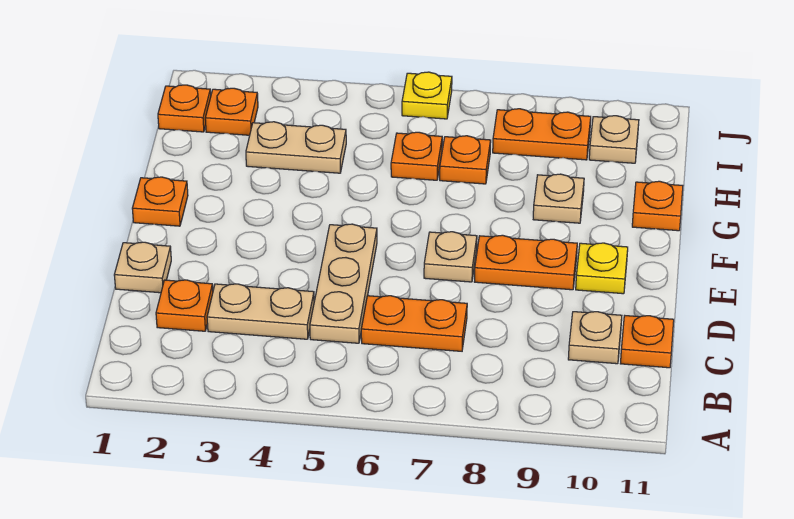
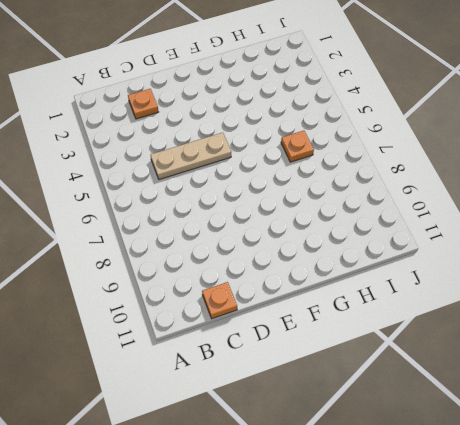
none -> tan 1x2 plate [207,284,314,339]
none -> orange 1x2 plate [361,296,467,351]
none -> tan 1x1 plate [568,312,622,364]

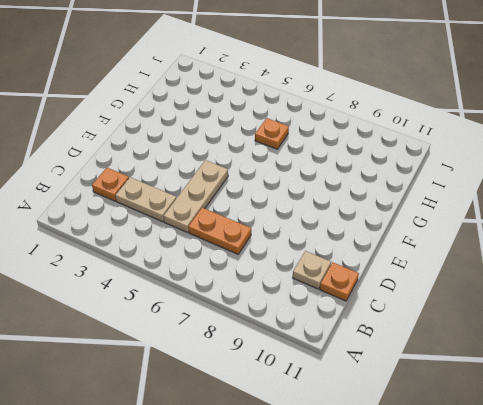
none -> tan 1x1 plate [114,242,171,293]
none -> tan 1x1 plate [424,232,477,282]
none -> orange 1x2 plate [474,235,577,290]

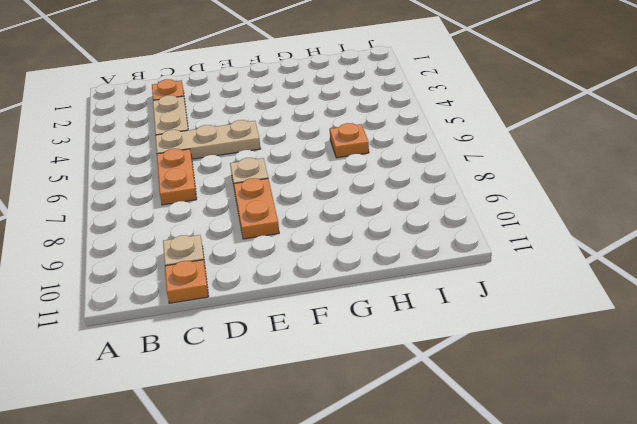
none -> tan 1x1 plate [114,242,171,293]
none -> yellow 1x1 plate [576,243,628,294]
none -> orange 1x1 plate [132,177,188,226]

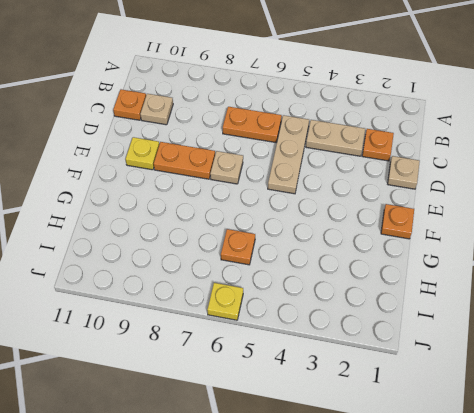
none -> tan 1x1 plate [533,174,584,223]
none -> orange 1x1 plate [632,181,683,231]
none -> tan 1x2 plate [246,122,346,173]

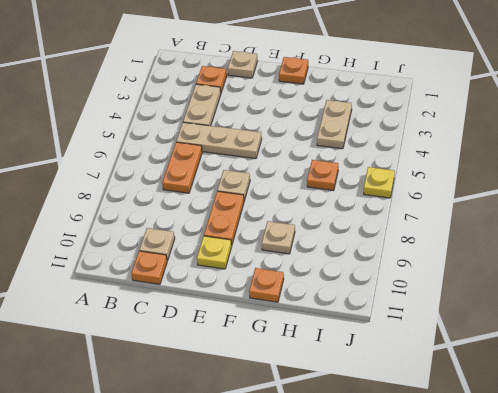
none -> orange 1x1 plate [440,136,491,184]
none -> orange 1x1 plate [158,85,211,132]
none -> orange 1x1 plate [205,88,258,135]

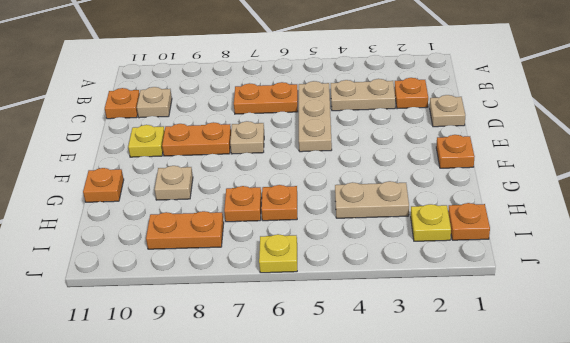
yellow 1x1 plate [411,204,451,241] -> orange 1x1 plate [205,88,258,135]
none -> tan 1x1 plate [589,116,639,163]

